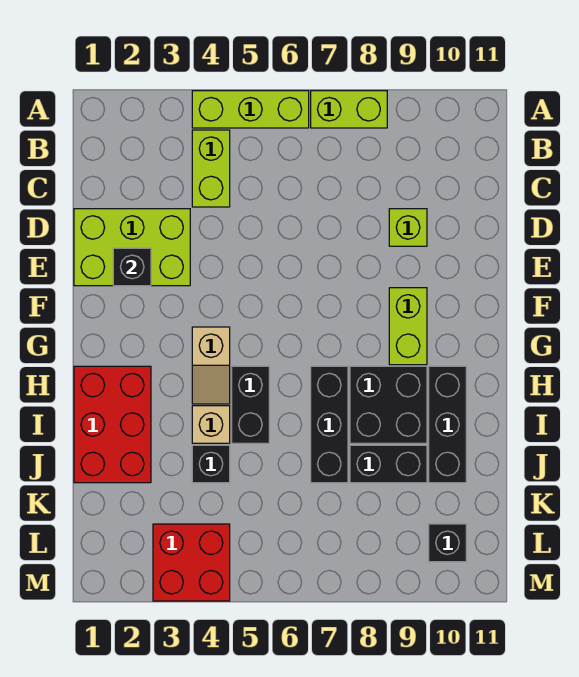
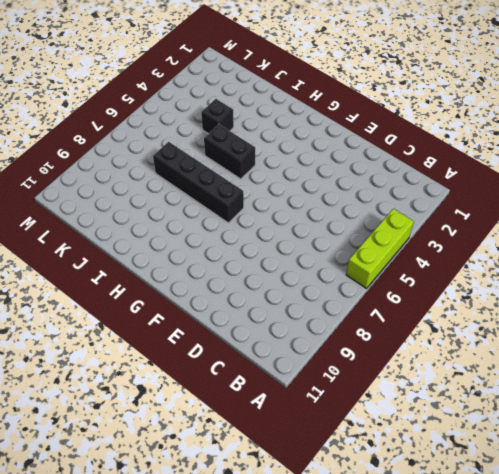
black 1x4 brick [153,142,244,223] -> black 1x3 brick [311,366,348,483]
none -> lime 1x2 brick [311,91,387,128]
none -> lime 1x2 brick [192,130,230,207]
none -> lime 2x3 brick [74,209,190,286]

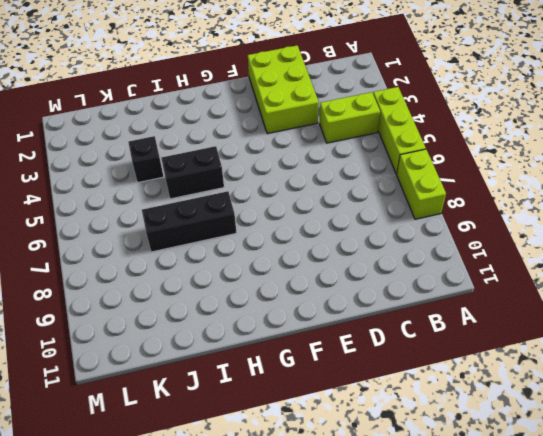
none -> lime 1x1 brick [389,209,427,246]
none -> lime 1x2 brick [389,288,427,365]
none -> tan 1x2 slope [192,327,230,404]

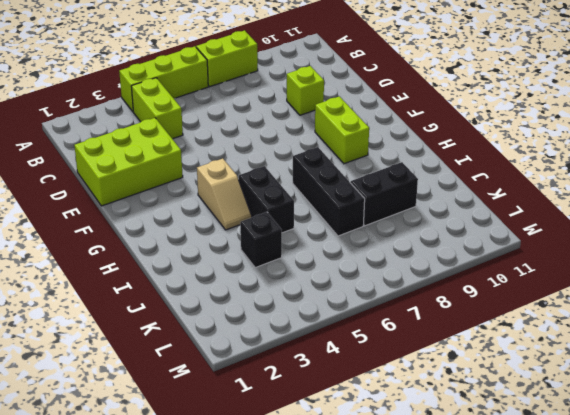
none -> red 2x3 brick [74,366,151,483]
none -> black 2x2 brick [350,366,427,443]
none -> black 1x3 brick [429,366,466,483]

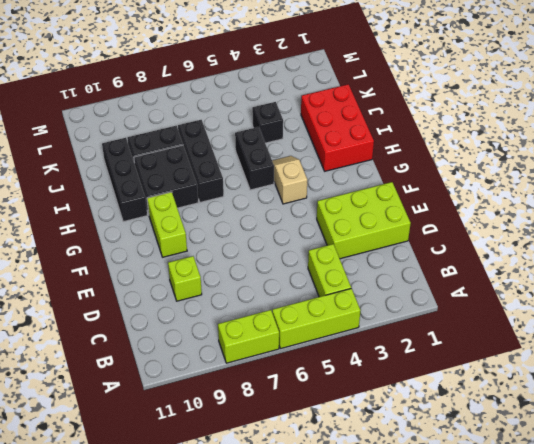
none -> tan 1x1 brick [192,406,230,443]
none -> red 2x2 brick [153,524,230,601]
none -> black 1x1 brick [429,524,466,562]

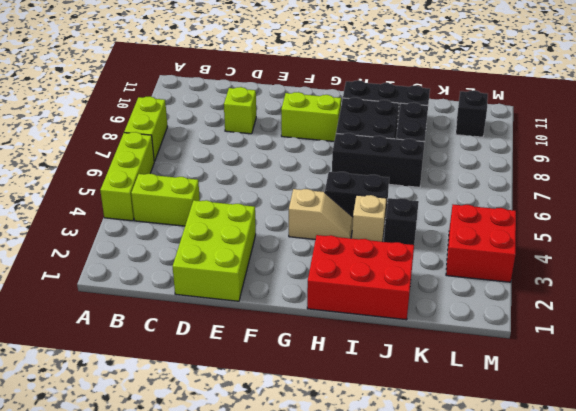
none -> black 1x1 brick [113,248,151,286]

